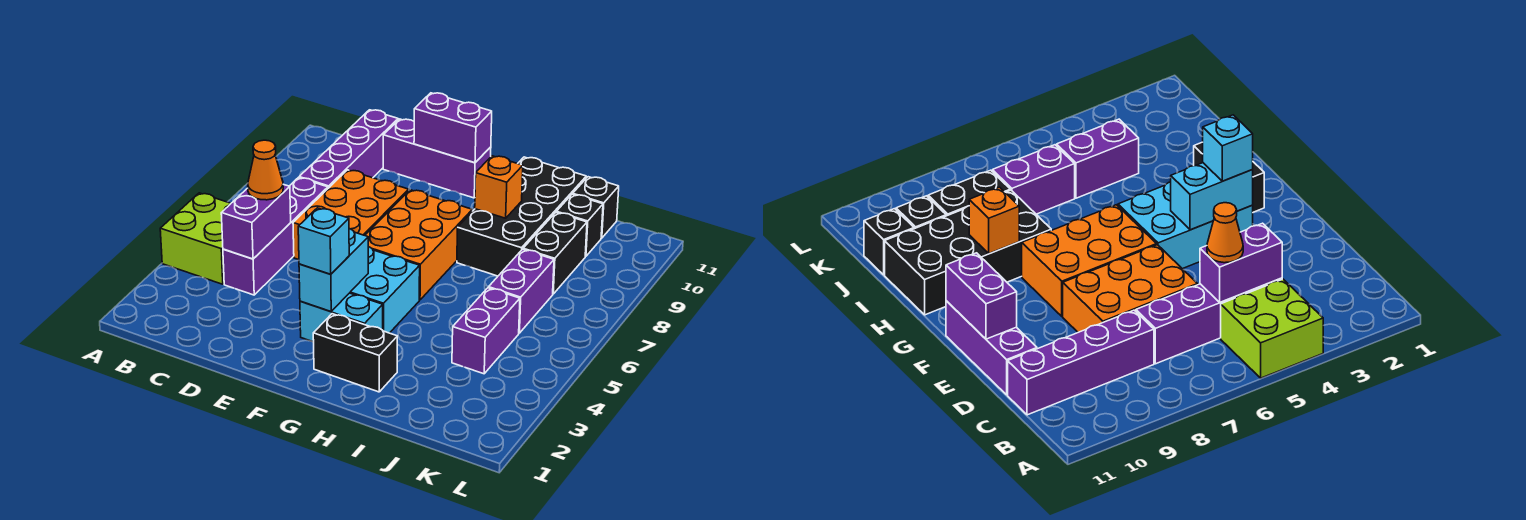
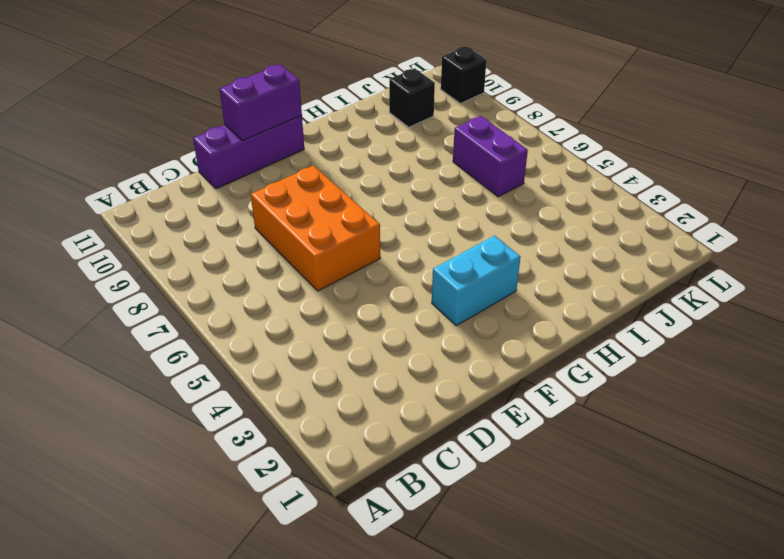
black 1x1 brick [441,46,487,104] -> black 1x1 brick moved to [573,177,619,238]
none -> lime 2x2 brick [160,193,231,284]
none -> purple 1x4 brick [223,178,328,295]
none -> purple 1x4 brick [299,110,398,188]

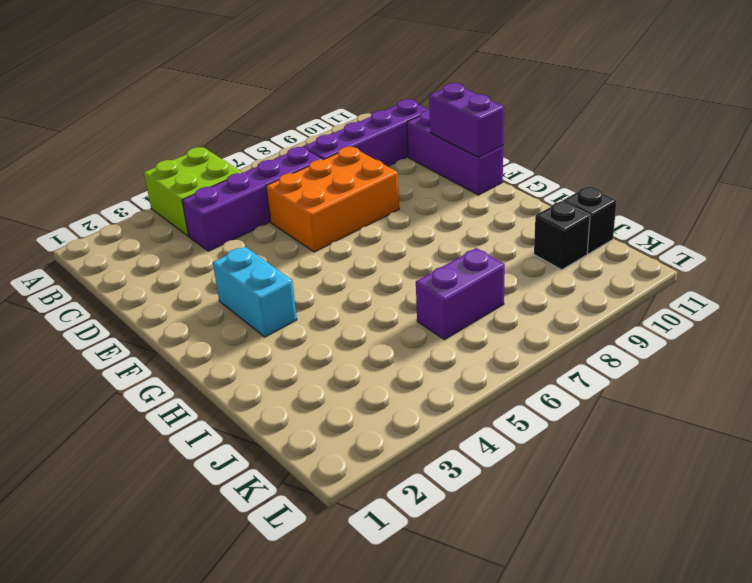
none -> cyan 2x2 brick [350,247,420,333]
none -> orange 2x3 brick [365,190,472,300]
none -> black 1x2 brick [313,314,397,392]

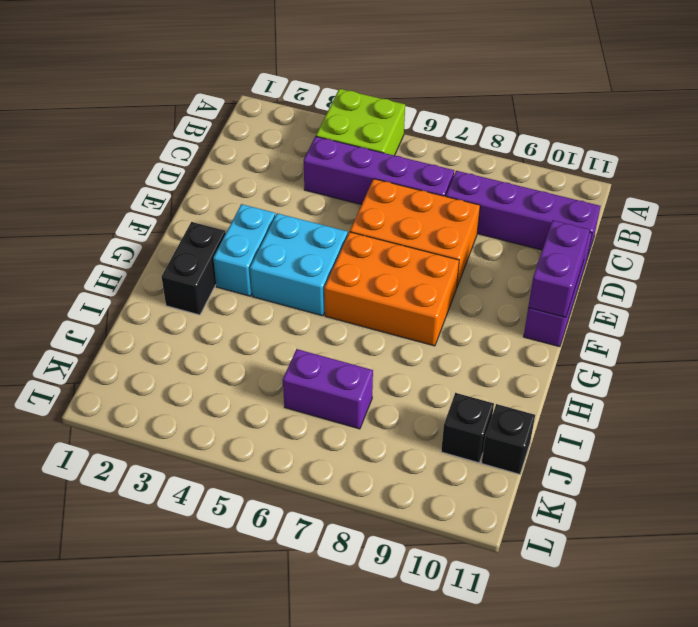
none -> black 2x4 brick [457,157,586,276]
none -> purple 1x2 brick [452,288,520,374]
none -> black 1x2 brick [523,212,587,294]

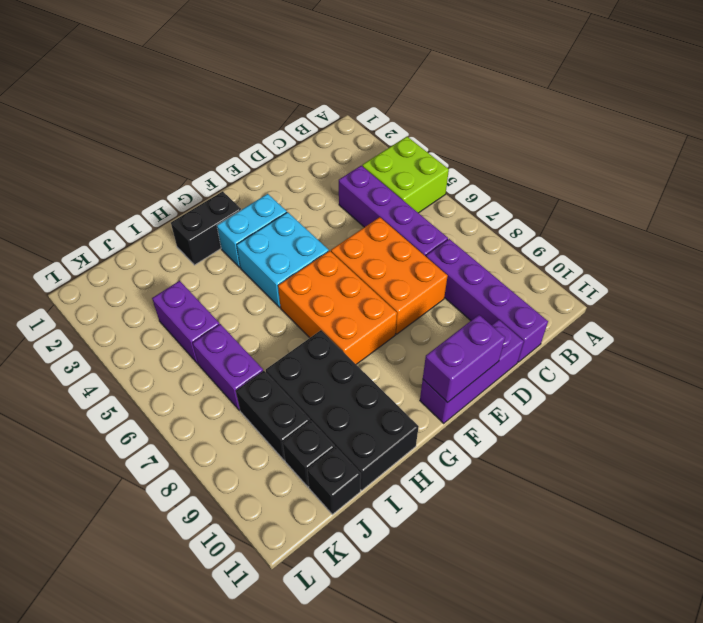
none -> purple 1x2 brick [221,184,291,259]
none -> cyan 1x2 brick [299,229,368,312]
none -> orange 1x1 brick [475,156,523,218]

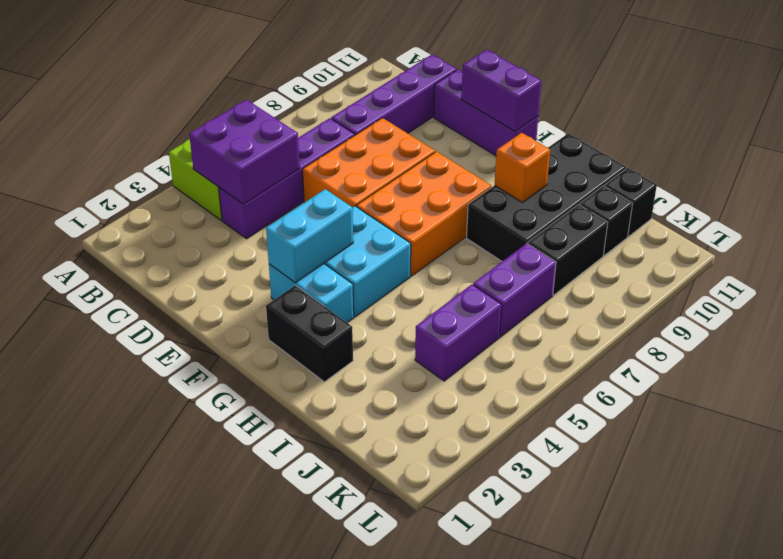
purple 2x2 brick [189,100,300,204] -> purple 1x2 brick [221,184,291,259]
none -> orange 1x1 cone [248,140,283,200]
none -> cyan 1x1 brick [298,208,349,274]

